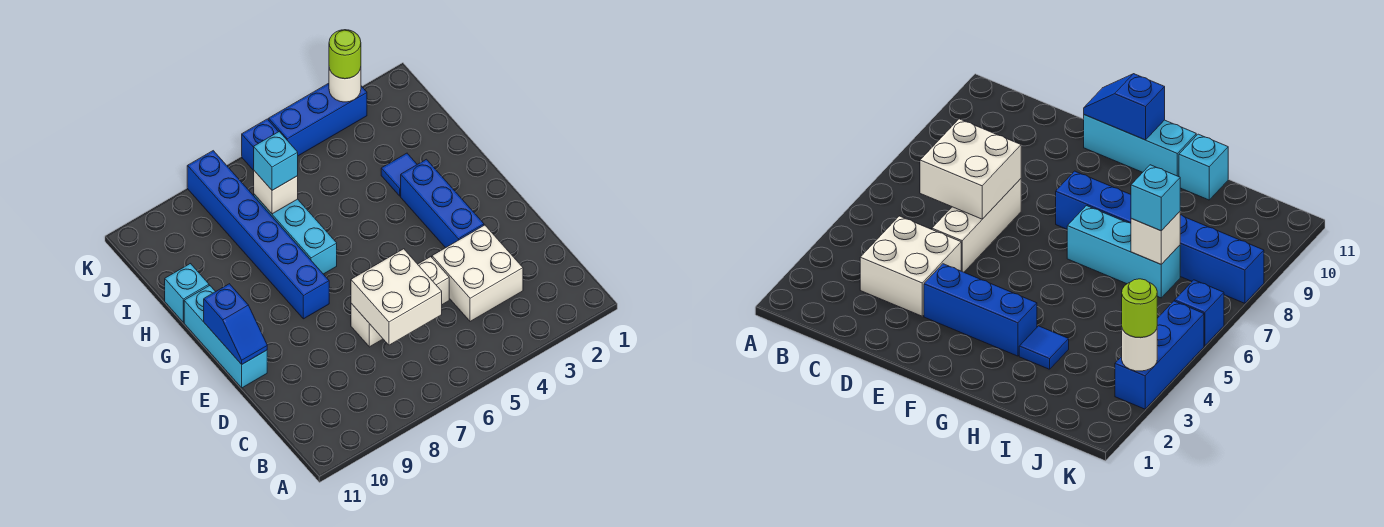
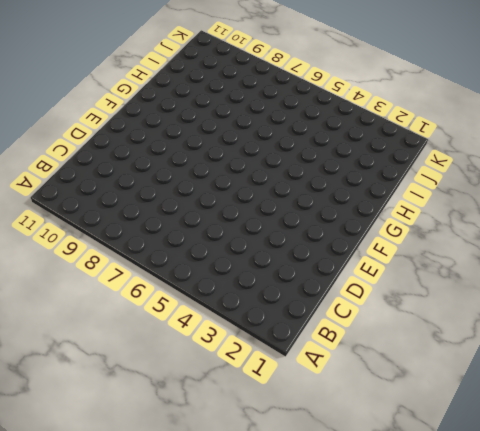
none -> white 2x2 brick [432,225,523,322]
none -> white 1x3 brick [351,257,449,347]
none -> blue 1x3 brick [401,159,484,248]

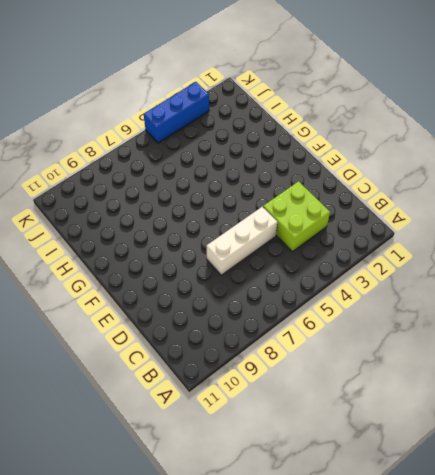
lime 2x2 brick [263,181,330,252] -> white 2x2 brick [432,225,523,322]
none -> blue 1x3 brick [401,159,484,248]
none -> cyan 1x3 brick [184,286,267,388]
none -> blue 1x6 brick [187,151,329,319]

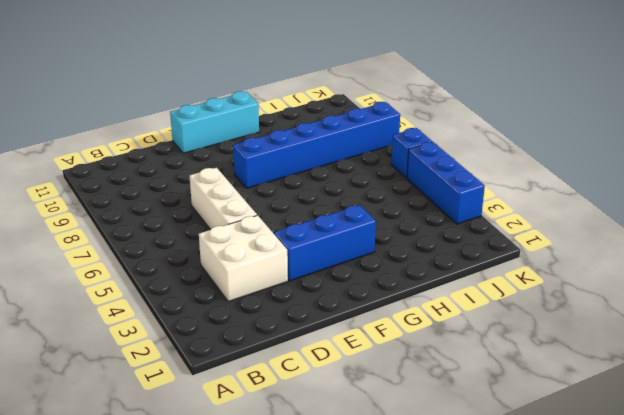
none -> cyan 1x3 brick [254,194,337,274]
none -> blue 1x1 tile [381,153,417,196]
none -> cyan 1x1 brick [165,264,209,322]

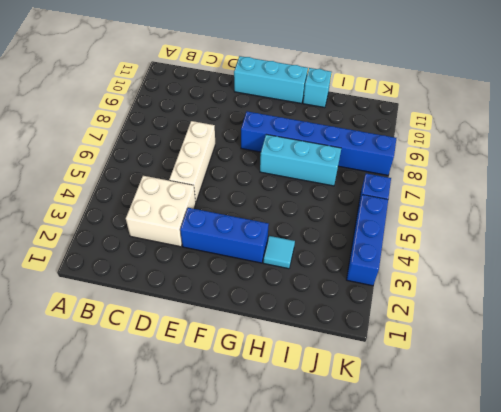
cyan 1x1 tile [263,236,295,269] -> blue 1x1 tile [381,153,417,196]
none -> white 2x2 brick [351,249,442,345]
none -> blue 1x2 slope [204,284,267,364]
none -> white 1x1 brick [254,171,298,214]

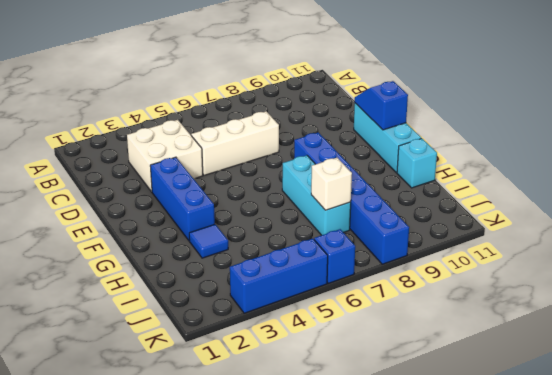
none -> white 2x2 brick [351,249,442,345]
none -> white 1x1 round brick [329,68,361,102]
none -> cyan 1x1 brick [254,132,298,190]

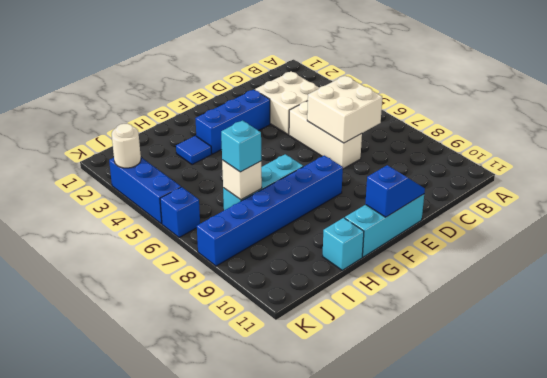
none -> lime 1x1 round brick [329,30,361,79]

